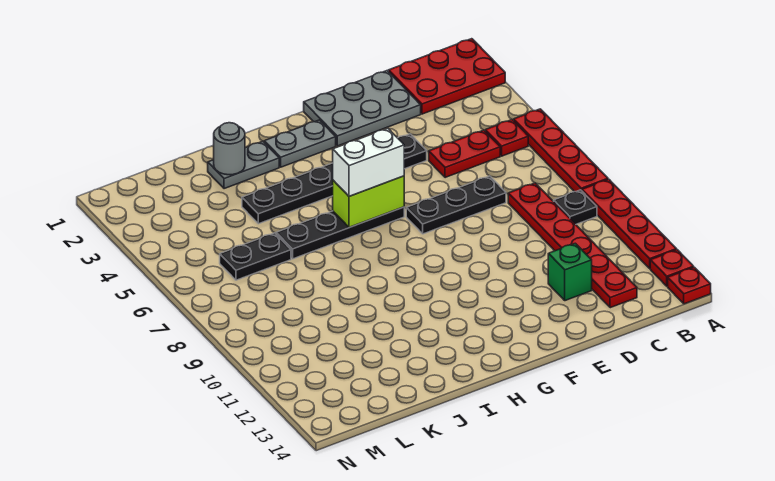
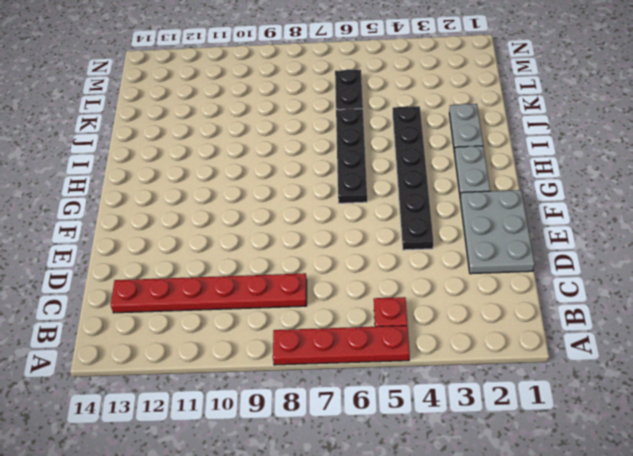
none -> red 2x3 plate [389,39,505,114]
none -> red 1x4 plate [582,179,677,268]
none -> red 1x1 plate [650,250,694,286]

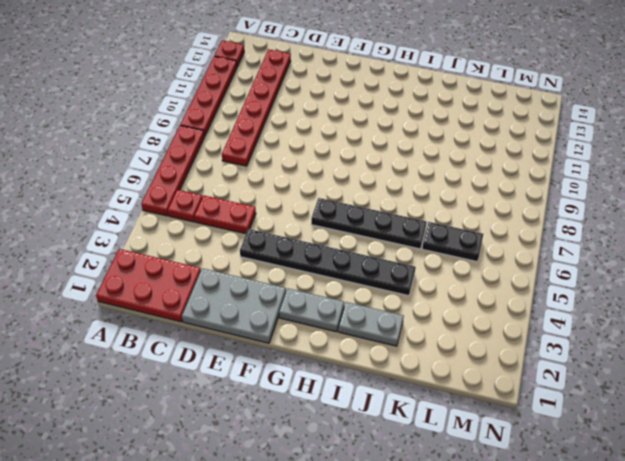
none -> red 1x1 plate [668,267,711,304]
none -> black 1x1 plate [554,190,597,224]
none -> black 1x3 plate [406,176,506,234]

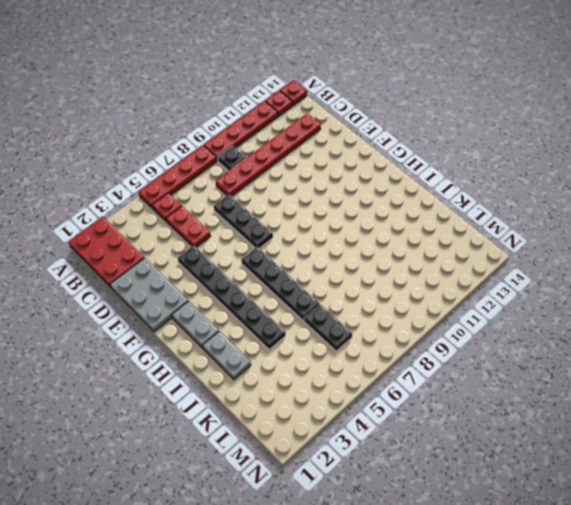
none -> green 1x1 brick [548,243,592,301]
none -> lime 1x2 brick [333,176,404,227]
none -> grey 1x1 round brick [214,123,245,175]

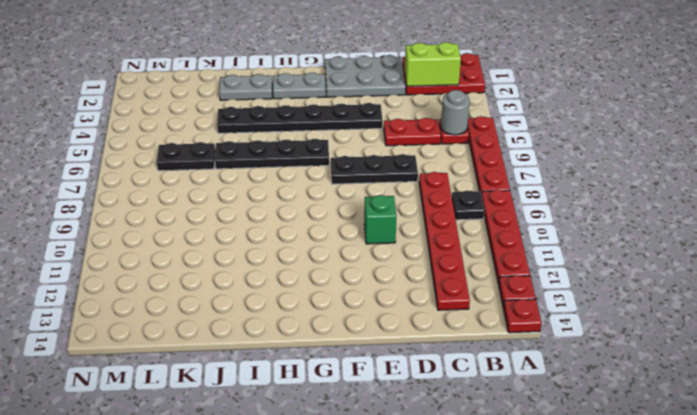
lime 1x2 brick [405,42,461,86] -> lime 1x2 brick moved to [333,176,404,227]
grey 1x1 round brick [441,90,470,135] -> grey 1x1 round brick moved to [214,123,245,175]
green 1x1 brick [364,195,396,244] -> green 1x1 brick moved to [548,243,592,301]
none -> white 1x2 brick [333,128,404,196]

